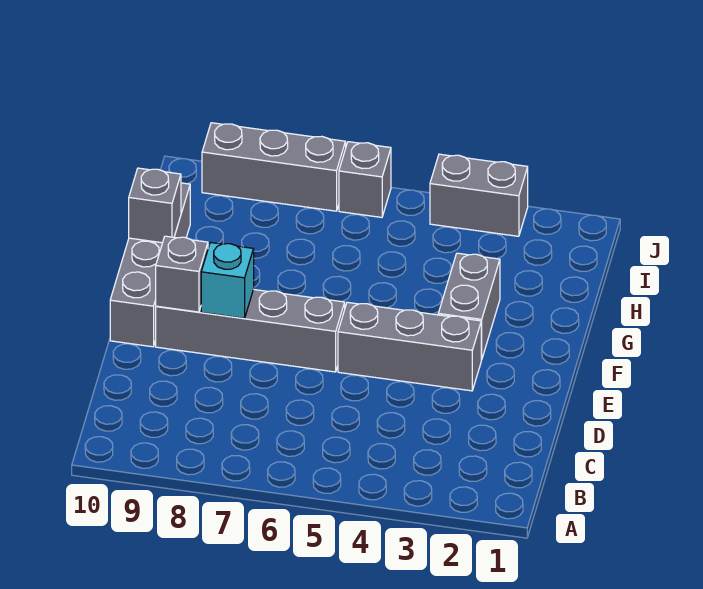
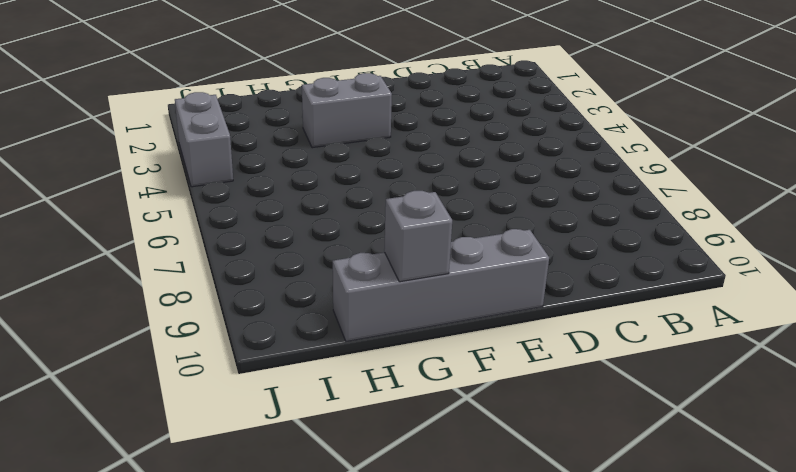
none -> grey 1x3 brick [338,302,481,391]
none -> grey 1x4 brick [156,289,345,372]

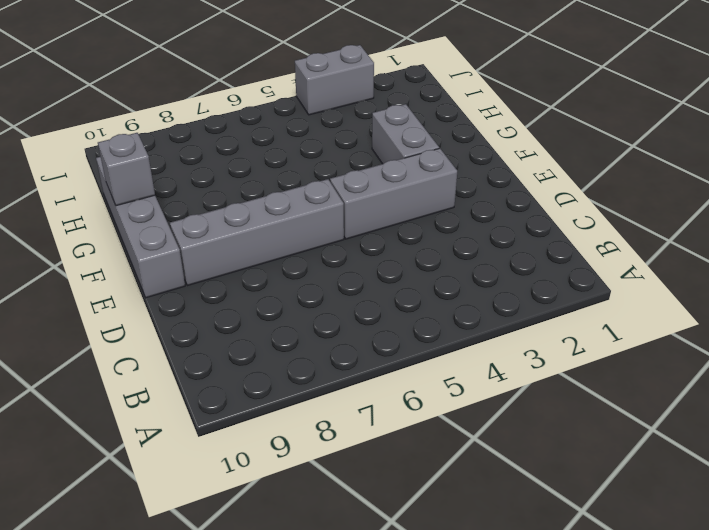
none -> grey 1x1 brick [339,142,391,217]
none -> grey 1x3 brick [202,123,346,211]

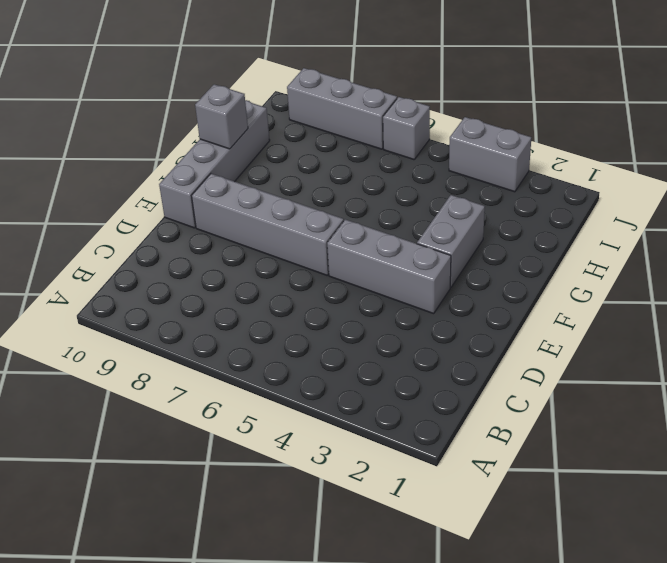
none -> cyan 1x1 brick [201,242,254,318]
none -> grey 1x1 brick [156,236,208,312]

